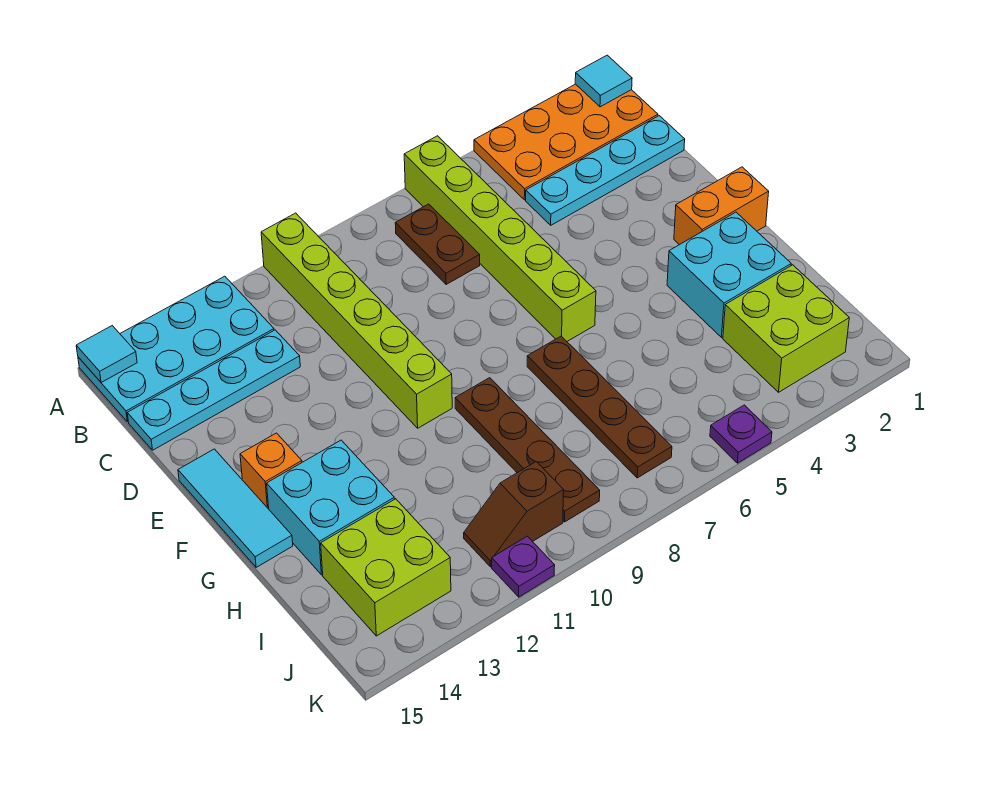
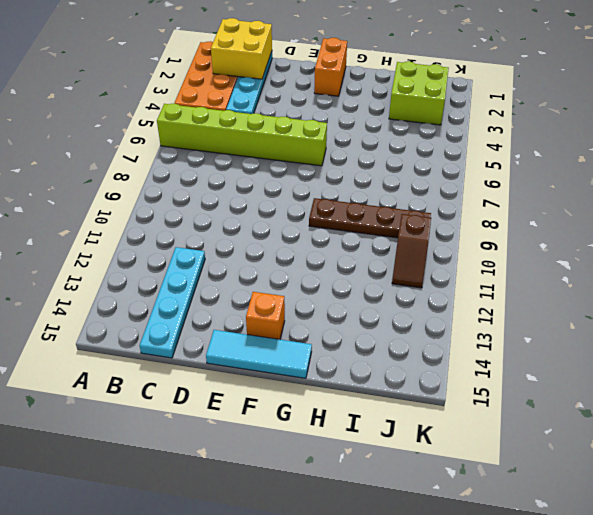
yellow 2x2 brick [211,18,272,79] -> none
none -> lime 1x6 brick [261,213,452,428]
none -> cyan 2x4 plate [78,276,274,422]
none -> brown 1x2 plate [395,204,480,284]

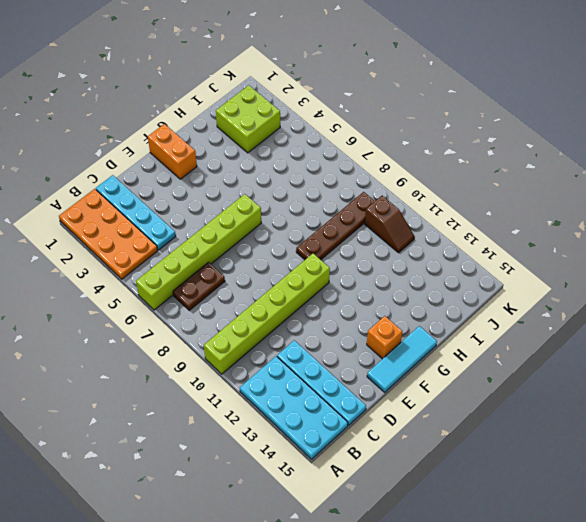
none -> cyan 2x2 brick [667,212,791,337]
none -> brown 1x4 plate [527,336,672,478]
none -> cyan 2x2 brick [267,440,394,575]

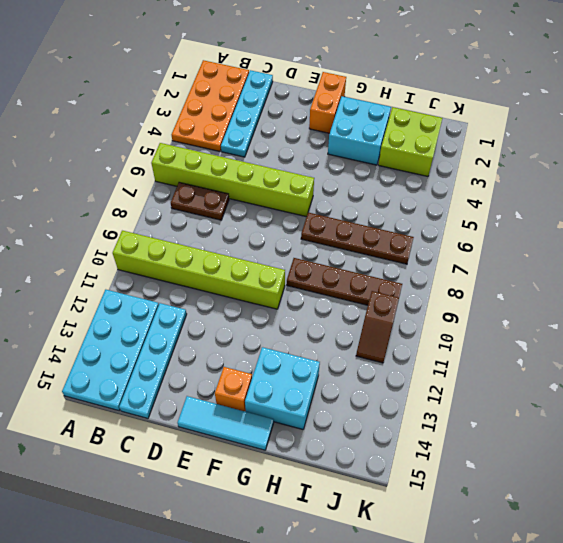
none -> lime 2x2 brick [321,499,451,636]
none -> purple 1x1 plate [710,405,772,463]
none -> purple 1x1 plate [492,536,555,597]

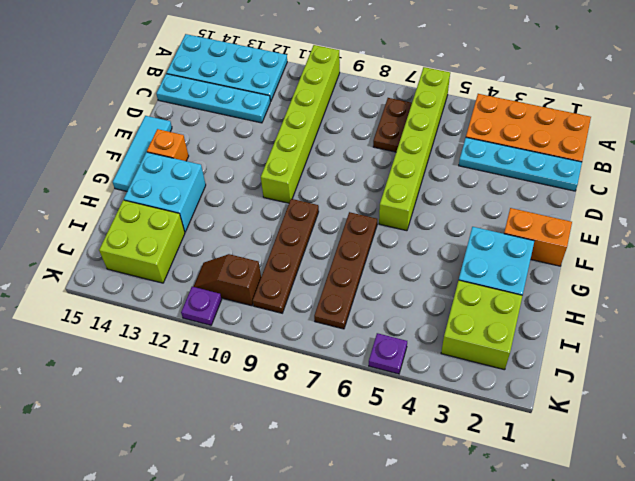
none -> cyan 1x1 tile [575,55,632,107]
none -> cyan 1x1 tile [76,326,137,383]

